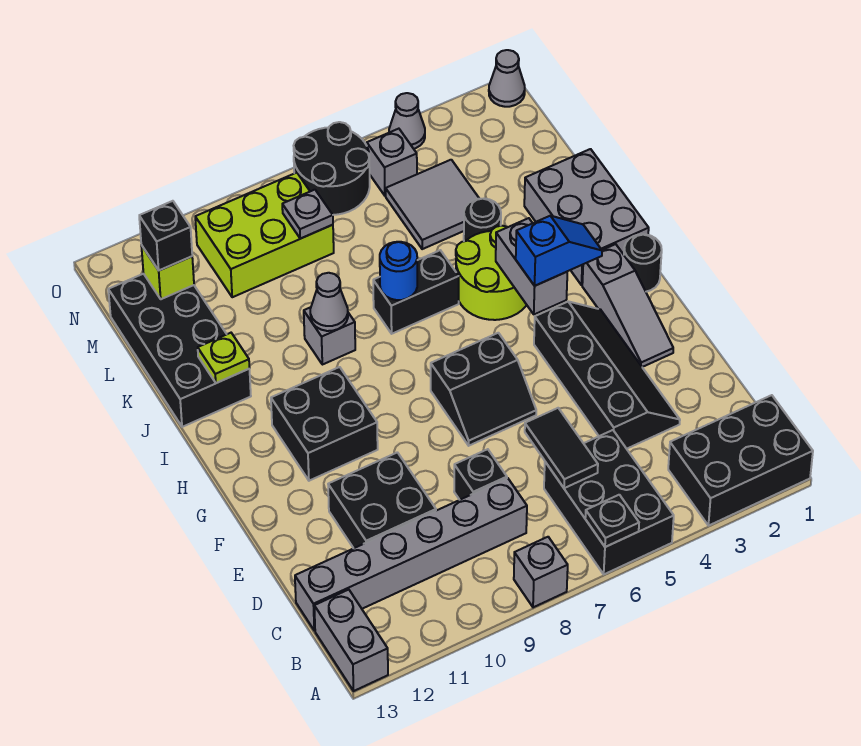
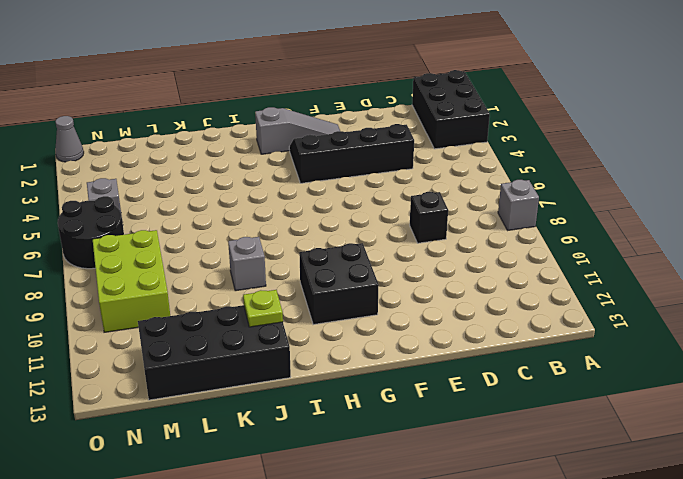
none -> black 2x3 brick [544,430,674,574]
none -> grey 1x2 brick [314,590,388,691]
none -> grey 1x6 brick [295,478,527,631]
none -> black 2x2 brick [328,452,436,548]

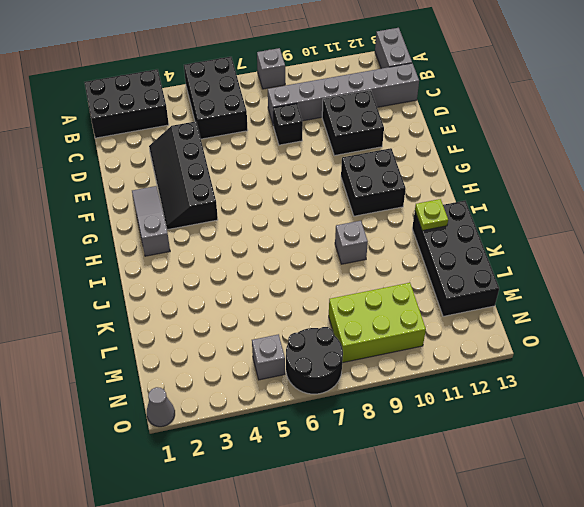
none -> black 2x2 slope [431,333,536,446]
none -> black 1x1 round brick [624,234,662,292]
none -> grey 2x3 brick [524,149,649,285]
none -> lime 2x2 round brick [456,226,526,320]

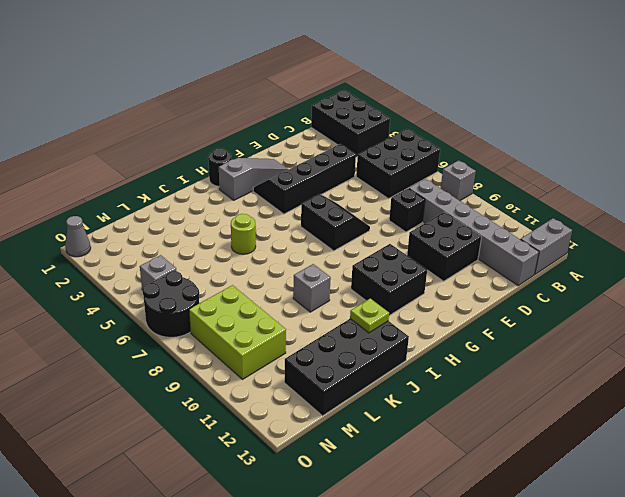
lime 1x1 round brick [231,214,256,254] -> lime 2x2 round brick [456,226,526,320]
none -> grey 2x3 brick [524,149,649,285]
none -> black 1x2 brick [373,250,459,334]
none -> black 1x1 round brick [464,198,501,241]
none -> grey 2x2 tile [386,160,479,249]

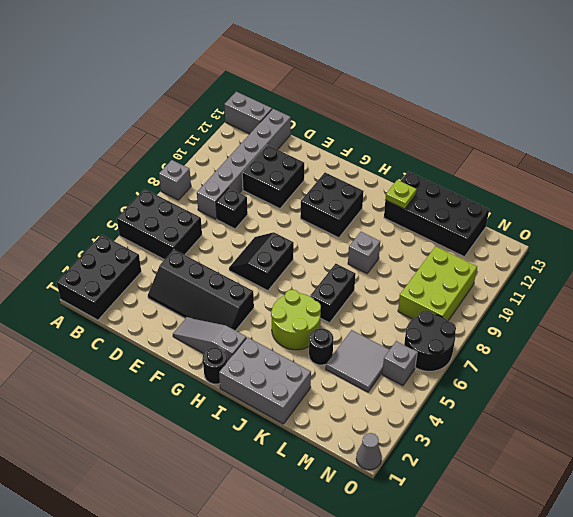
none -> grey 1x1 cone [389,93,425,149]
none -> black 1x1 plate [585,495,639,547]
none -> black 1x2 tile [525,408,598,488]
none -> grey 1x2 brick [496,218,567,314]

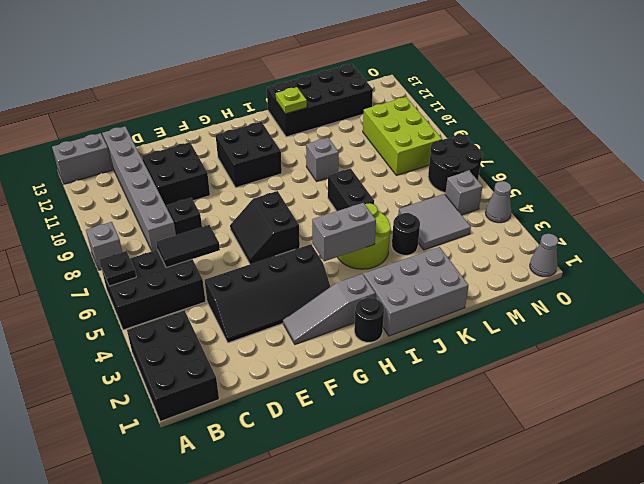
none -> blue 1x1 round brick [380,242,417,300]
none -> grey 1x1 cone [310,273,348,331]
none -> grey 1x1 plate [282,190,333,239]
none -> lime 1x1 brick [141,245,194,299]

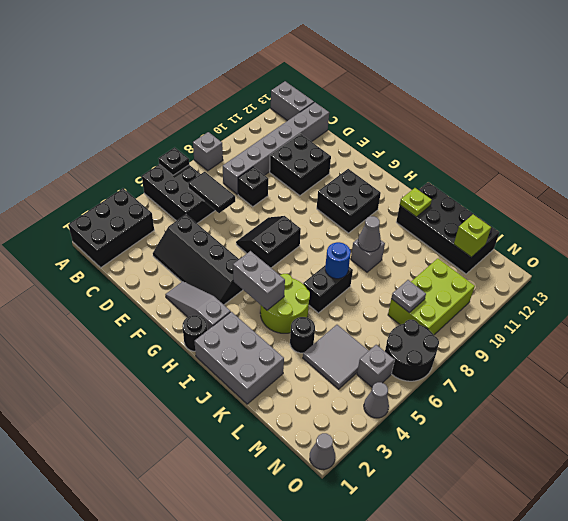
none -> blue 1x2 slope [516,216,602,286]
none -> black 1x1 brick [139,201,192,270]

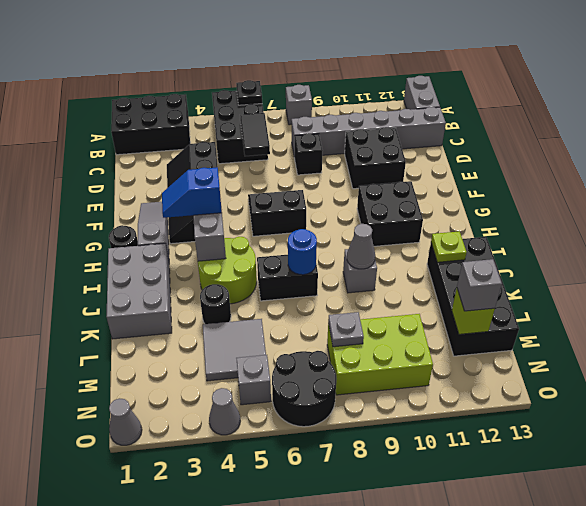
grey 1x1 brick [457,259,502,311] -> black 1x1 brick [139,201,192,270]

